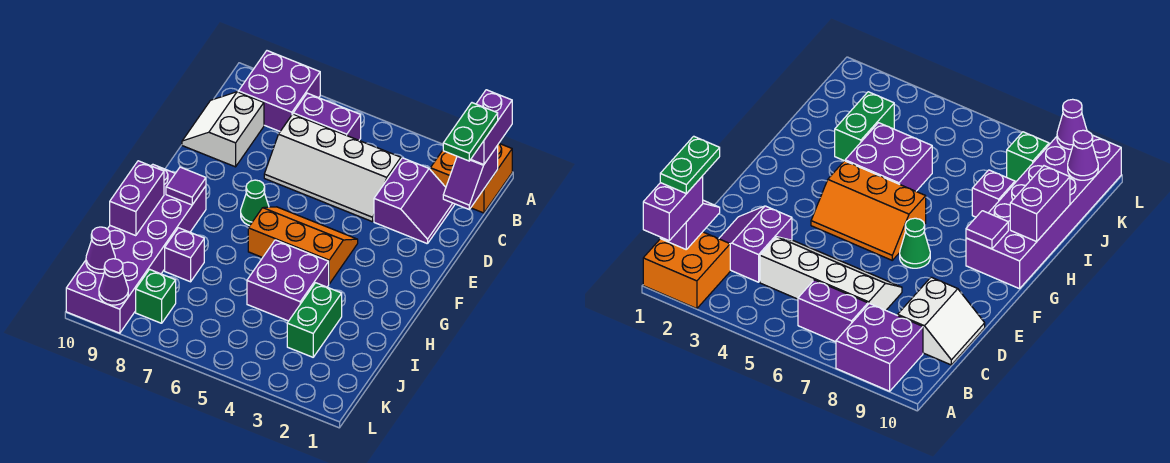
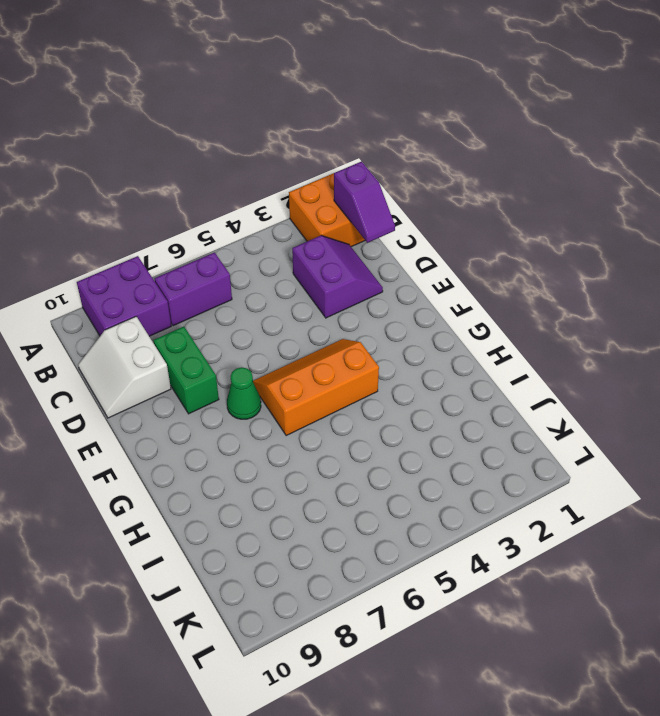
green 1x2 brick [154,327,219,414] -> green 1x2 brick moved to [287,283,342,357]
none -> white 2x4 slope [264,114,401,222]
none -> purple 2x6 brick [66,164,206,333]
none -> purple 2x2 brick [247,240,329,321]

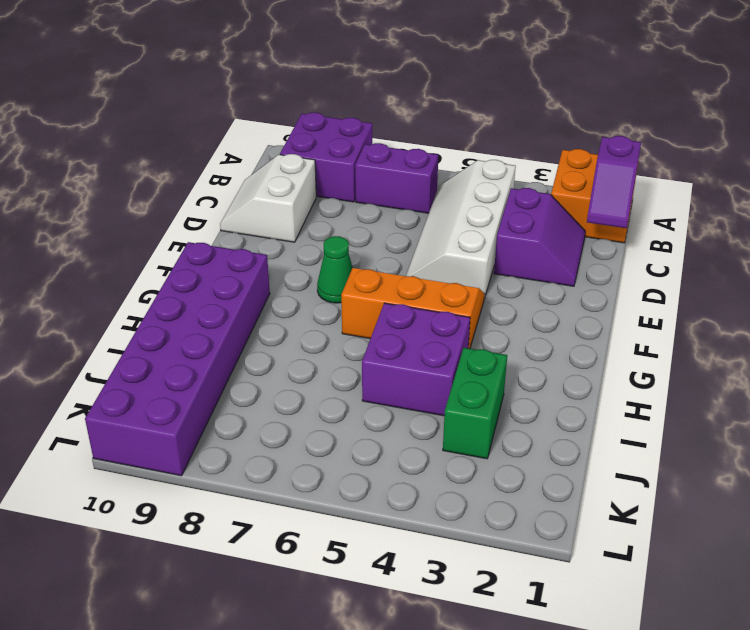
white 2x4 slope [406,160,516,298] -> white 2x4 slope turned to [264,114,401,222]
none -> purple 1x1 brick [165,228,204,282]
none -> green 1x1 brick [136,269,176,323]
none -> purple 1x1 tile [166,167,206,205]

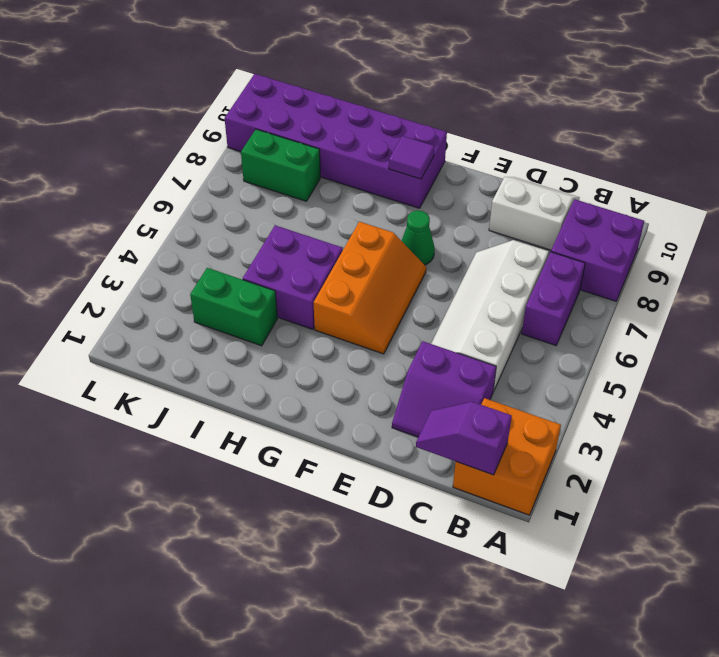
green 1x2 brick [241,129,320,201] -> green 1x1 brick [136,269,176,323]
none -> purple 1x1 brick [165,228,204,282]
none -> purple 1x2 brick [110,161,164,236]
none -> purple 1x1 cone [86,227,115,273]

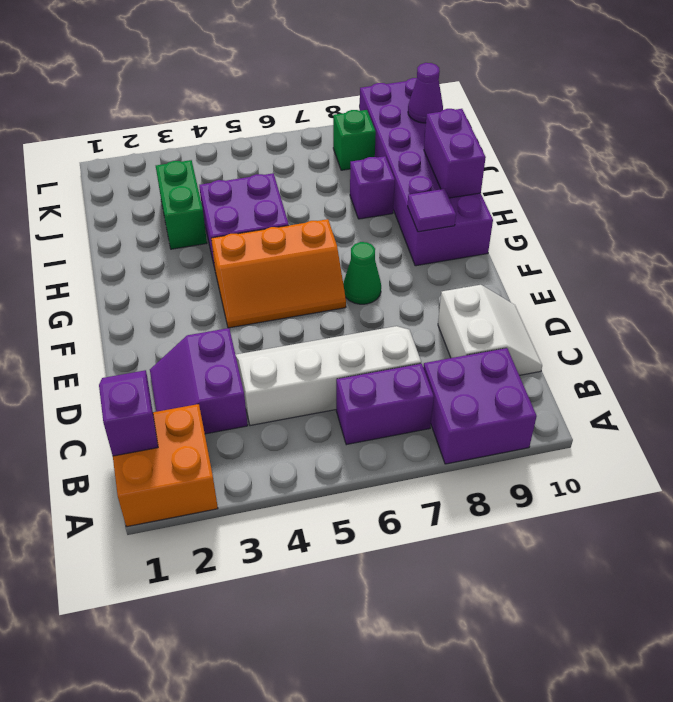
none -> purple 1x1 cone [99,259,128,305]
none -> purple 1x2 brick [471,90,512,165]
none -> green 1x2 plate [443,103,498,161]

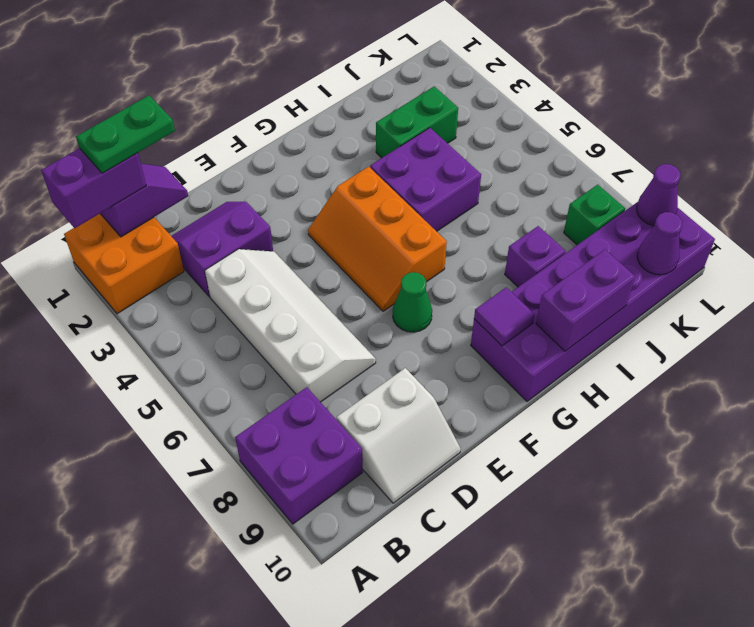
none -> purple 1x2 brick [293,93,361,140]

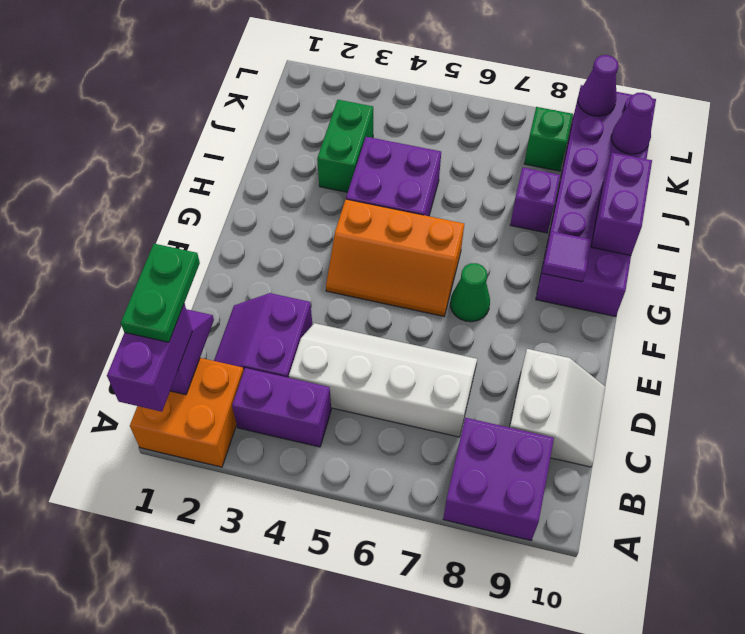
purple 1x2 brick [232,368,331,447] -> purple 1x2 brick moved to [293,93,361,140]

